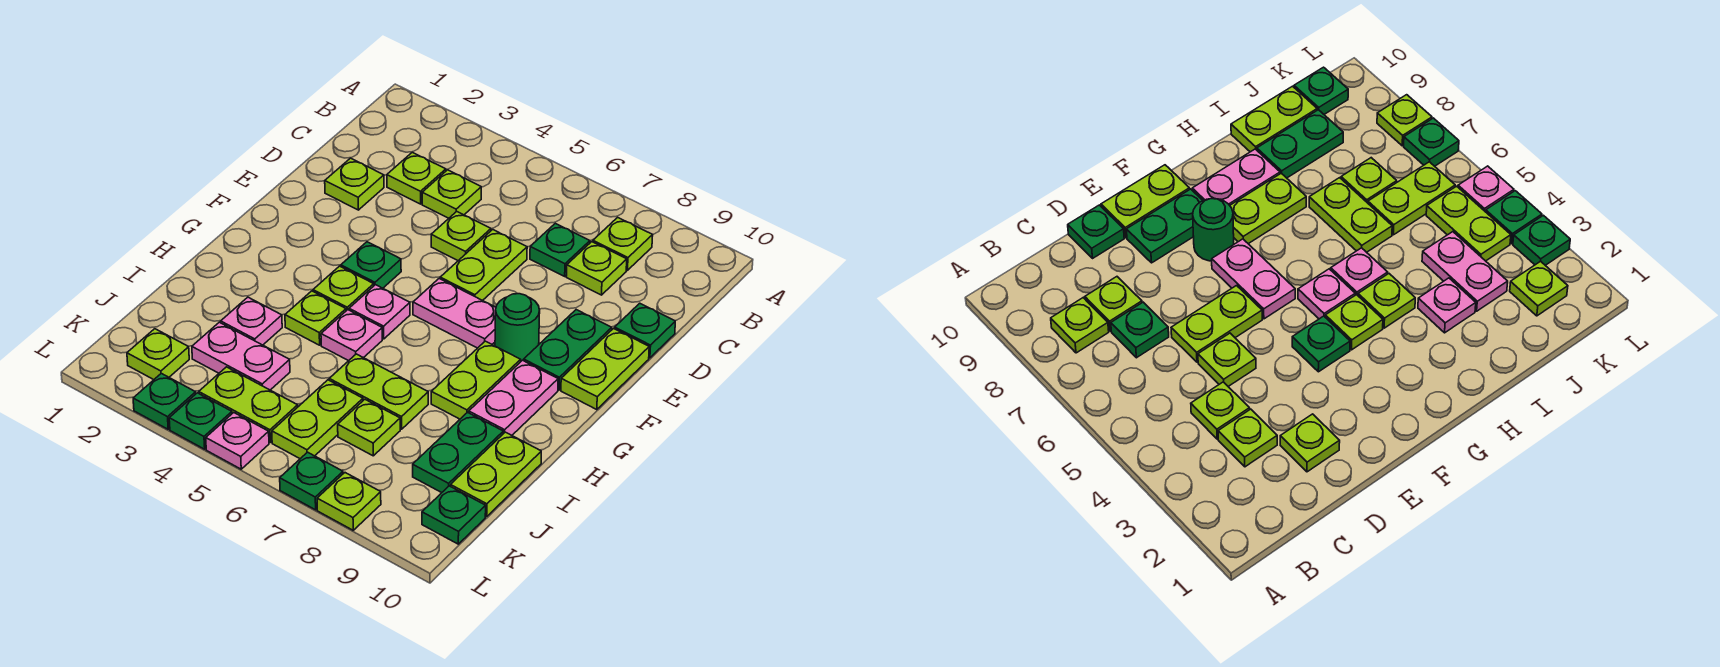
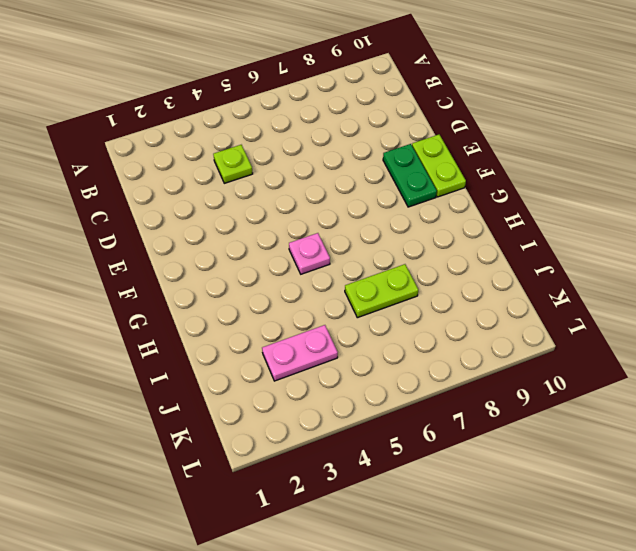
none -> lime 1x1 plate [593,217,653,270]
none -> lime 1x1 plate [387,152,446,204]
none -> green 1x1 plate [530,223,590,276]
none -> lime 1x1 plate [566,242,627,295]

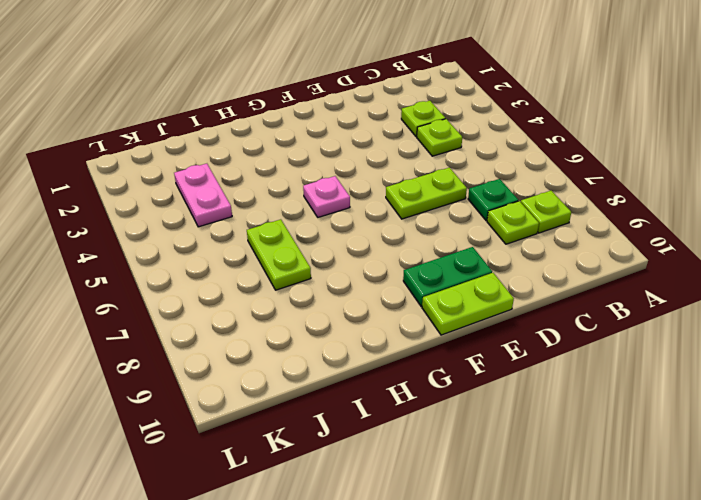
none -> lime 1x1 plate [325,158,384,210]
none -> lime 1x1 plate [431,211,491,261]
none -> green 1x1 plate [615,303,675,358]
none -> green 1x1 plate [341,242,401,288]

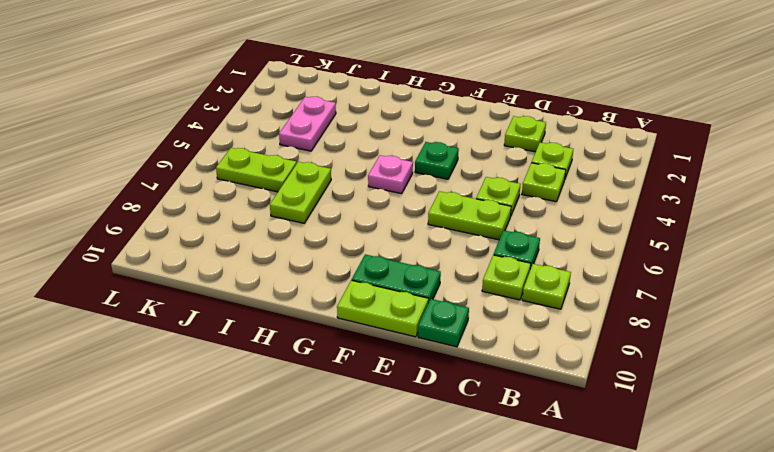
none -> pink 1x2 plate [413,279,496,348]
none -> green 1x1 round brick [495,294,540,361]
none -> lime 1x1 plate [313,266,374,311]
none -> lime 1x2 plate [431,341,521,419]

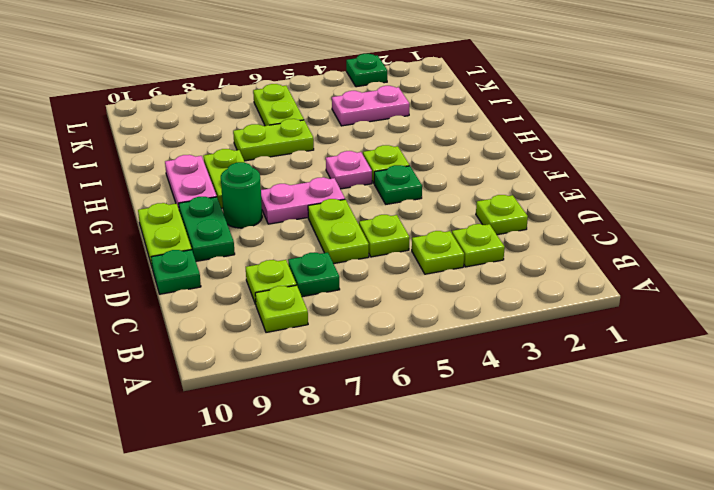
none -> lime 1x1 plate [285,291,346,345]
none -> pink 1x1 plate [321,310,382,361]
none -> pink 1x1 plate [221,297,282,345]
none -> green 1x2 plate [413,412,503,493]

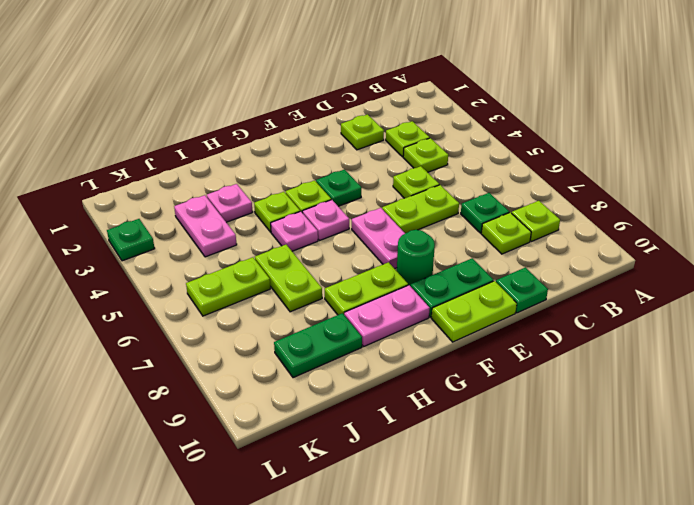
none -> lime 1x2 plate [451,432,541,516]
none -> lime 1x1 plate [338,399,400,456]
none -> lime 1x1 plate [127,329,189,380]
none -> lime 1x2 plate [199,367,298,442]

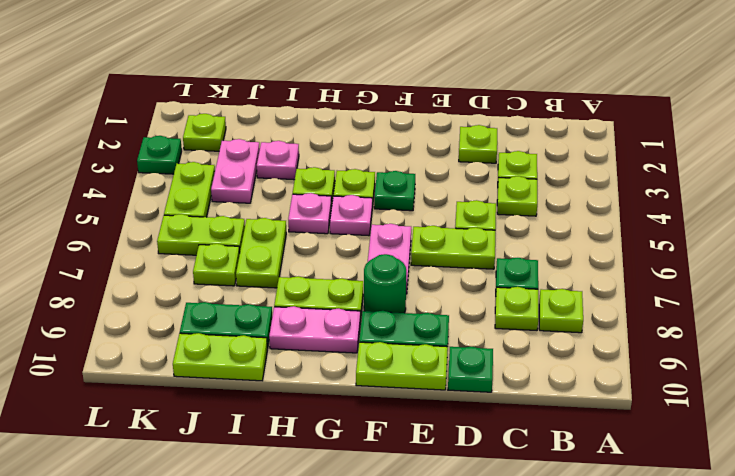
none -> green 1x1 plate [422,486,486,544]
none -> green 1x1 plate [169,393,232,449]
none -> pink 1x1 plate [206,413,269,469]
none -> green 1x1 plate [280,452,343,510]

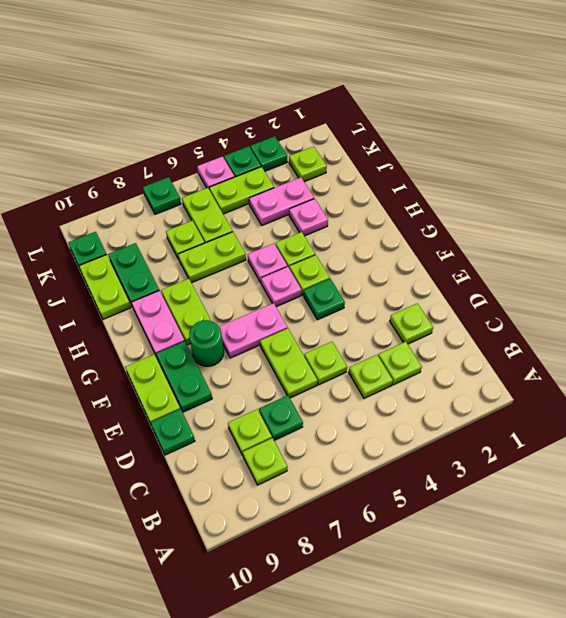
none -> lime 1x1 plate [317,473,381,530]

